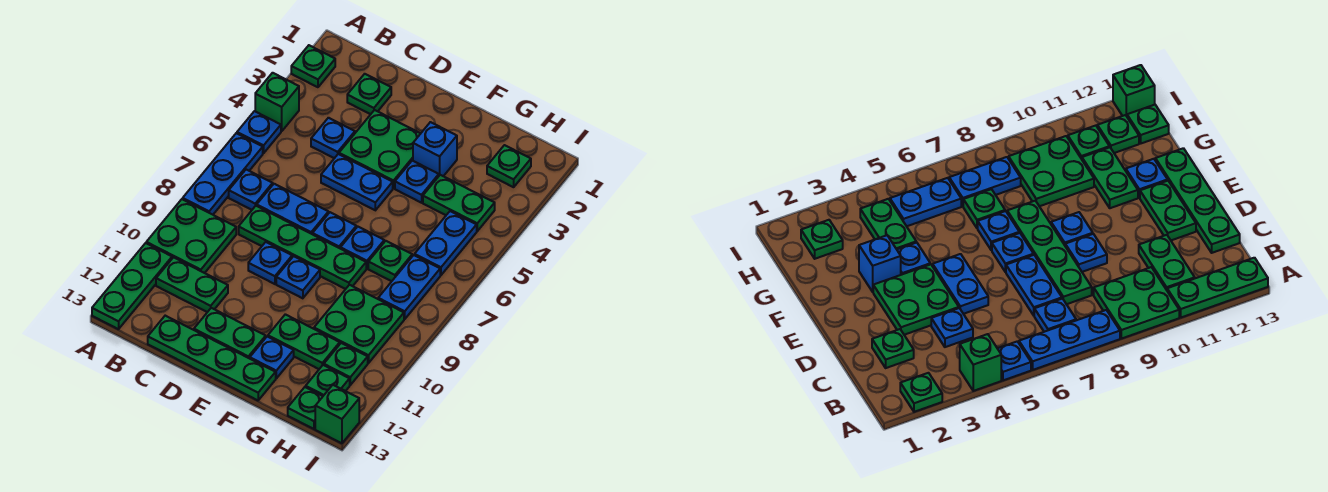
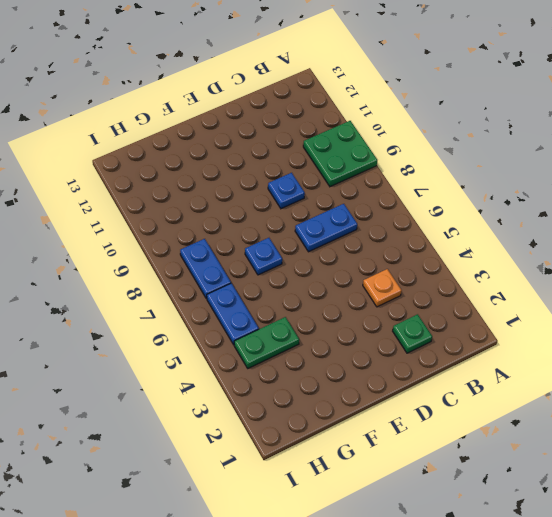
orange 1x1 plate [363,269,402,307] -> blue 1x1 plate [311,118,355,158]
none -> green 1x1 plate [291,45,335,87]
none -> green 1x1 brick [255,73,299,131]
none -> blue 1x1 plate [237,111,281,153]
none -> blue 1x3 plate [183,133,263,215]

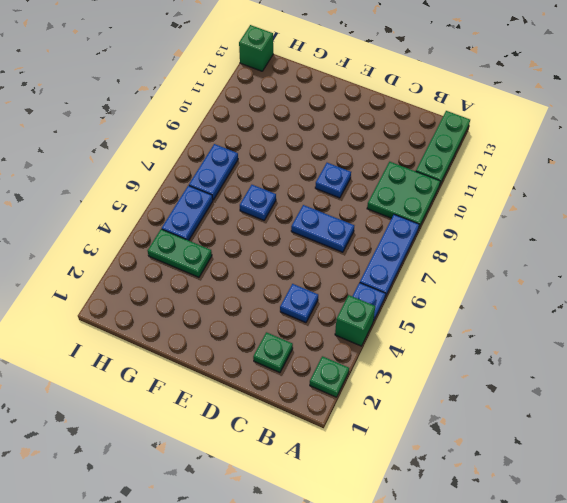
none -> blue 1x1 plate [229,170,273,210]
none -> green 1x2 plate [156,257,228,312]
none -> green 1x4 plate [239,206,366,289]
none -> green 1x4 plate [148,316,276,400]

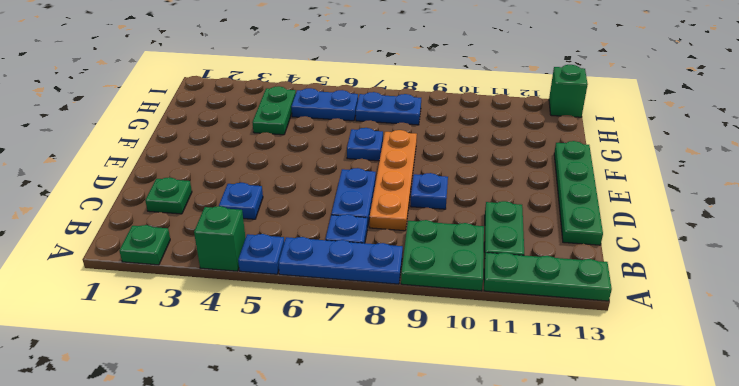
orange 1x4 plate [370,130,417,231] -> green 1x4 plate [239,206,366,289]
none -> green 2x2 plate [339,110,421,188]
none -> blue 1x2 plate [321,154,393,210]
none -> green 1x2 plate [194,308,266,358]
none -> blue 1x1 plate [313,212,356,248]

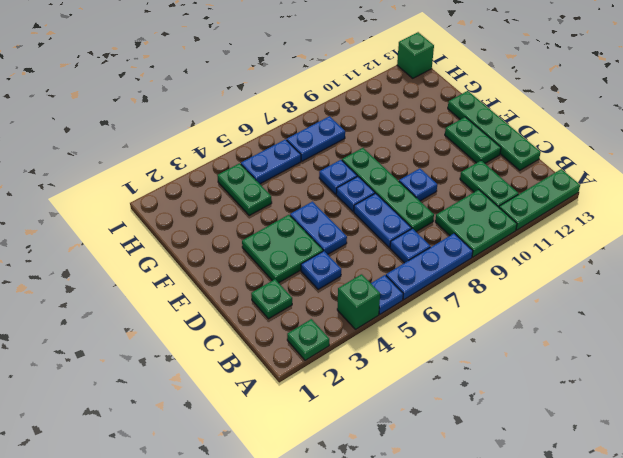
none -> blue 1x1 plate [276,256,320,298]
none -> blue 1x1 brick [413,122,457,176]
none -> blue 1x1 plate [395,161,439,203]
none -> green 1x2 plate [268,314,340,369]

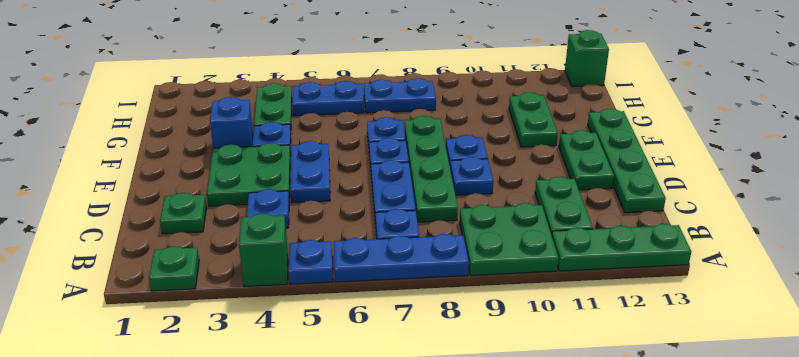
none -> blue 1x1 plate [250,337,294,378]
none -> green 1x1 plate [368,241,412,281]
none -> green 2x2 plate [314,285,404,363]
none -> green 1x1 plate [487,145,531,187]

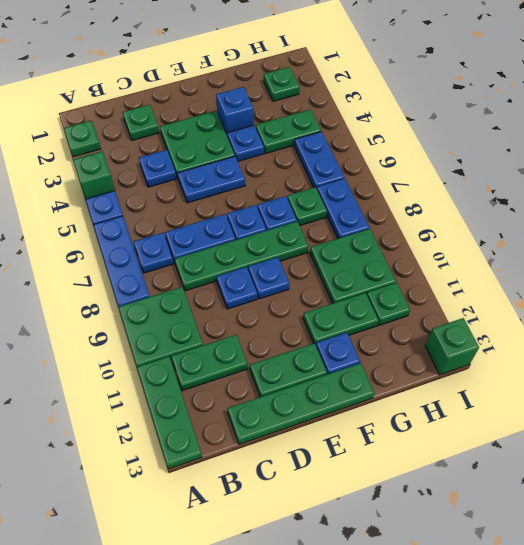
none -> green 1x1 plate [306,365,350,396]
none -> green 1x1 plate [288,387,323,429]

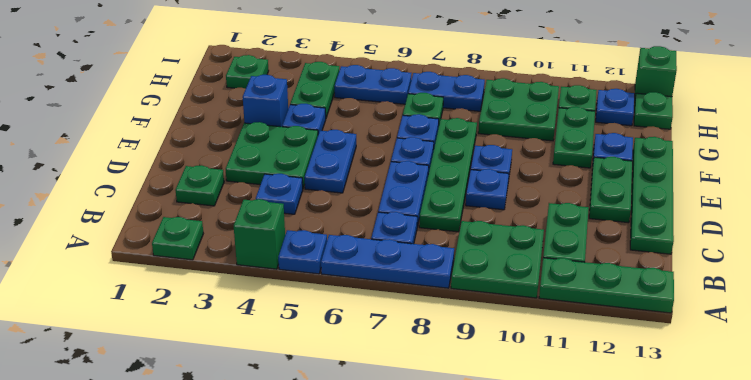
blue 1x1 plate [596,89,634,126] -> green 1x1 plate [306,365,350,396]

